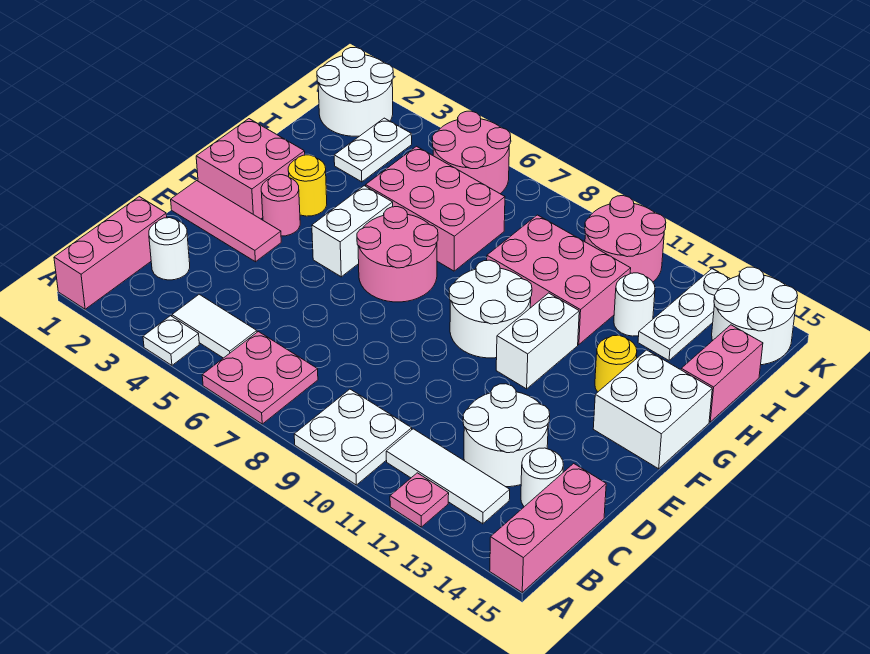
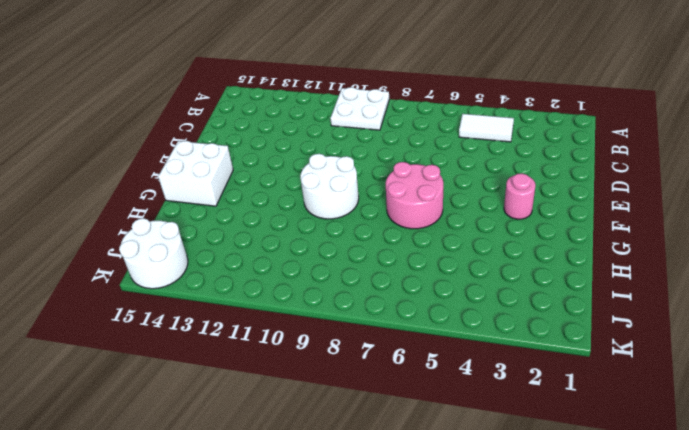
none -> pink 1x3 brick [54,197,167,309]
none -> white 1x1 plate [143,316,199,365]
none -> pink 2x2 plate [202,332,318,424]
none -> pink 1x1 plate [390,473,449,527]

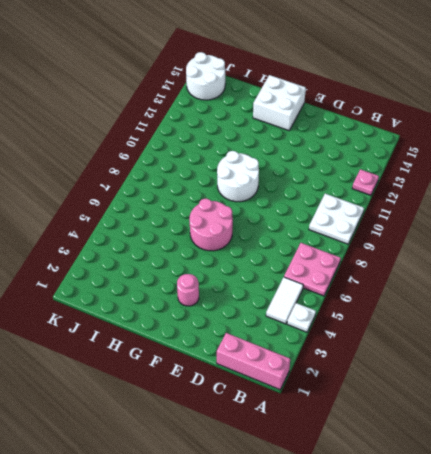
none -> pink 1x3 brick [490,463,606,592]
none -> white 1x3 tile [386,429,510,524]
none -> white 1x1 round brick [149,218,190,280]
none -> white 2x2 round brick [463,384,550,487]

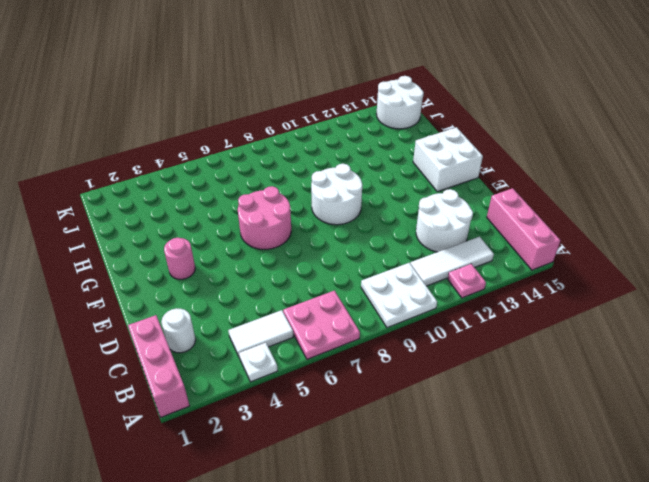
none -> white 1x1 round brick [521,448,563,507]
none -> pink 1x3 tile [171,181,281,262]
none -> pink 2x2 brick [196,119,305,219]
none -> white 1x2 brick [312,186,393,277]

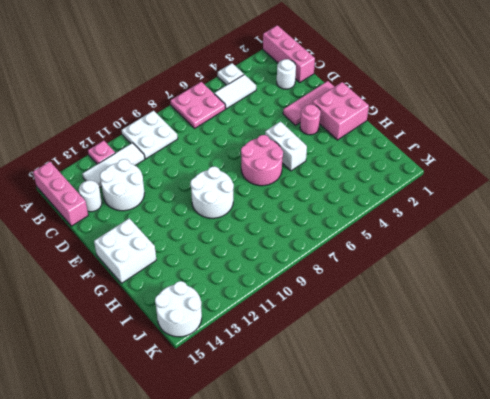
none -> white 1x2 brick [496,293,579,389]
none -> yellow 1x1 round brick [288,155,327,216]
none -> yellow 1x1 round brick [595,335,637,392]
none -> pink 2x3 brick [366,146,505,271]

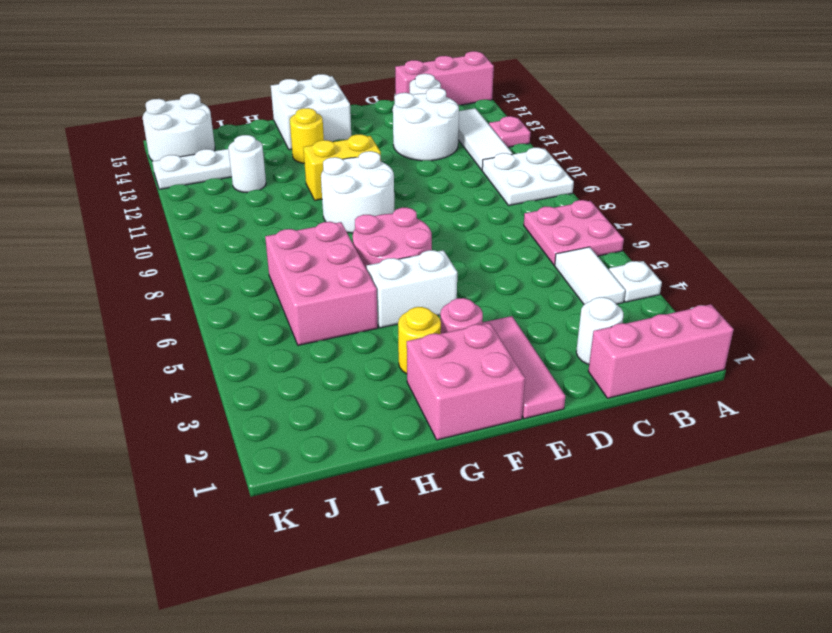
yellow 1x2 brick [303,134,381,200] -> white 1x2 brick [496,293,579,389]
none -> pink 2x3 brick [487,215,631,345]
none -> pink 1x2 brick [681,325,763,422]
none -> white 1x2 plate [334,118,412,182]
none -> white 2x2 round brick [317,47,393,136]

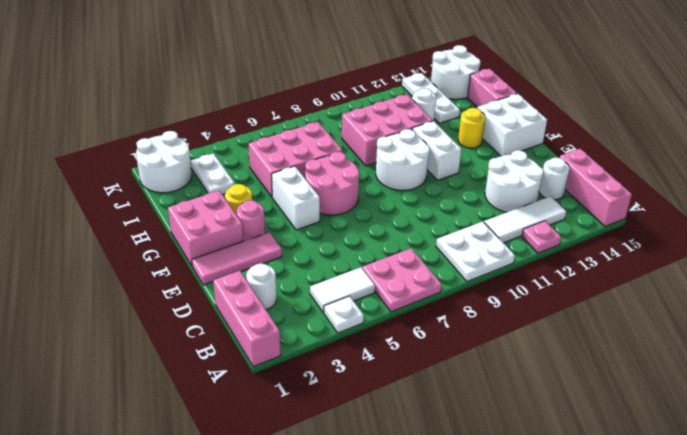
none -> pink 2x2 round brick [432,111,511,194]
none -> pink 2x2 round brick [585,196,666,282]

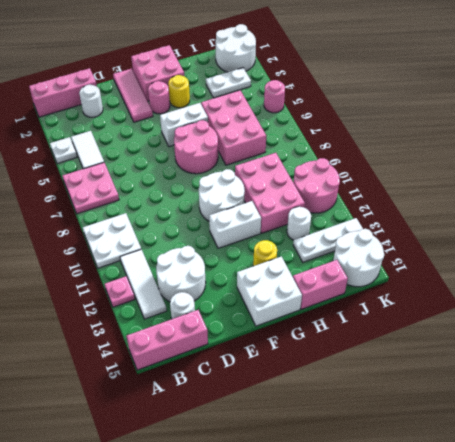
pink 1x1 round brick [264,80,285,113] -> pink 2x2 round brick [432,111,511,194]

